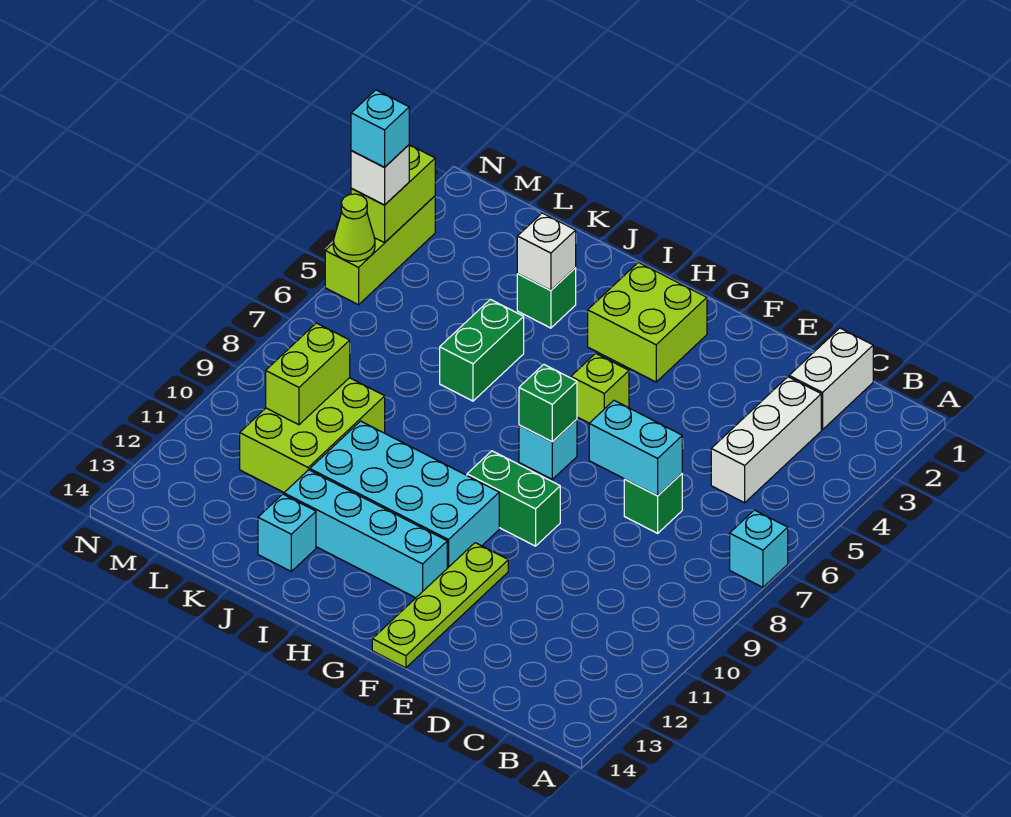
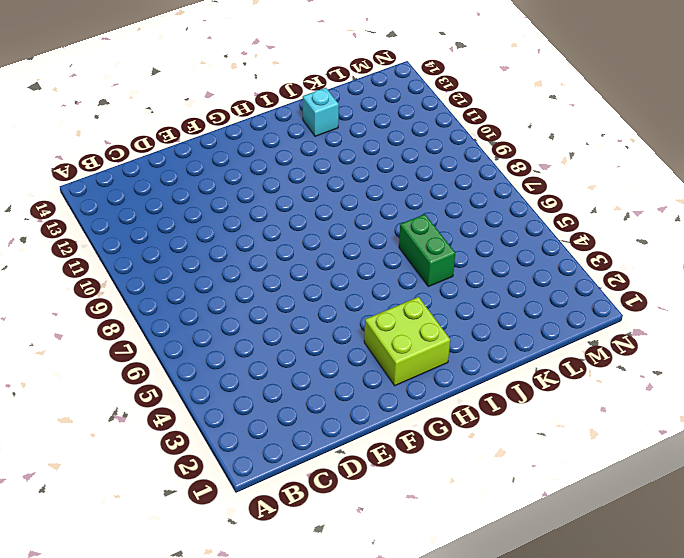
none -> cyan 1x1 brick [730,510,788,587]
none -> white 1x2 brick [789,328,873,430]
none -> white 1x3 brick [711,377,821,503]

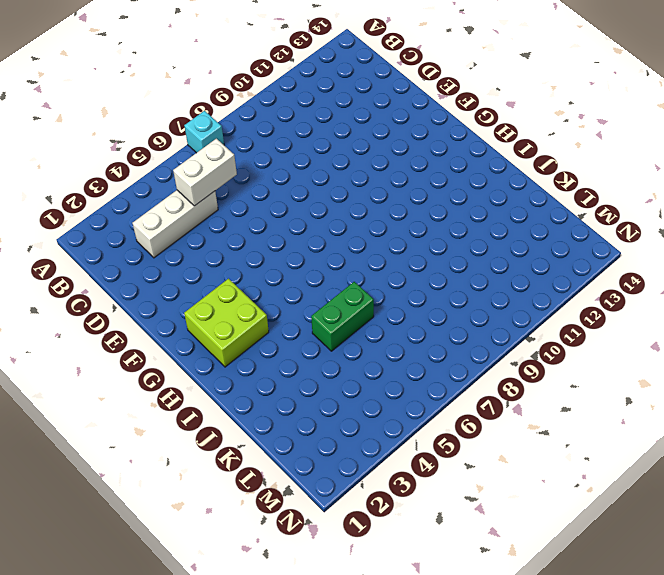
white 1x2 brick [173,139,237,206] -> white 1x2 brick moved to [789,328,873,430]
none -> green 1x1 brick [624,474,682,533]
none -> green 1x2 brick [467,451,560,546]
none -> lime 1x4 plate [372,543,508,668]

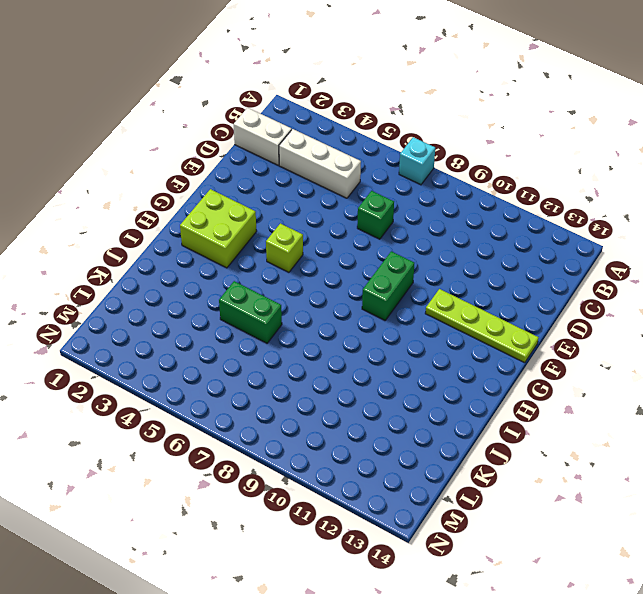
none -> cyan 1x1 brick [519,419,577,479]
none -> cyan 2x4 brick [310,421,499,568]
none -> cyan 1x4 brick [284,470,447,598]

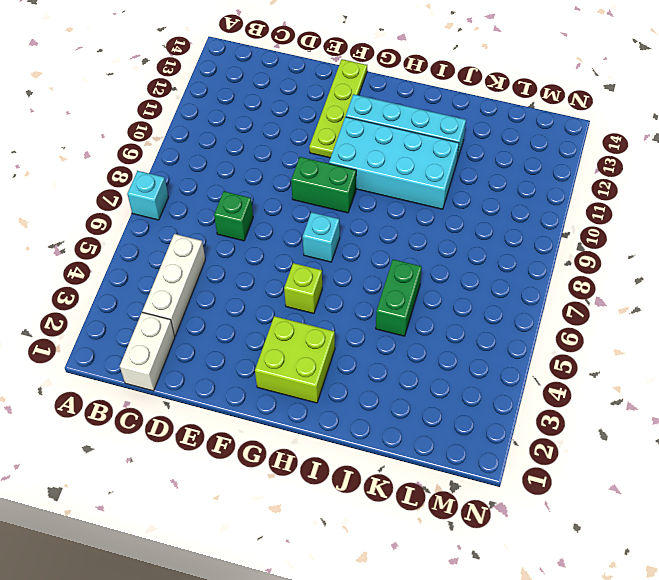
none -> green 1x1 brick [517,268,576,328]
none -> cyan 1x1 brick [258,494,316,571]
none -> lime 2x3 brick [240,378,385,492]

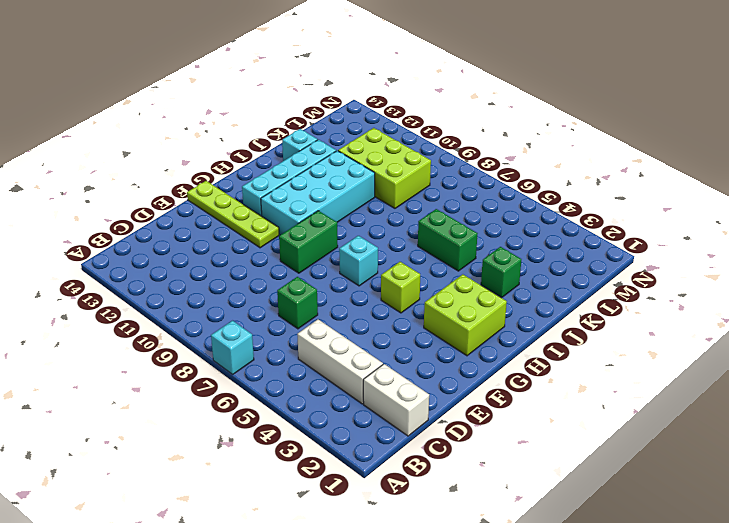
none -> lime 1x3 brick [325,196,435,305]
none -> cyan 1x2 brick [589,401,682,496]
none -> green 1x1 brick [519,364,577,442]

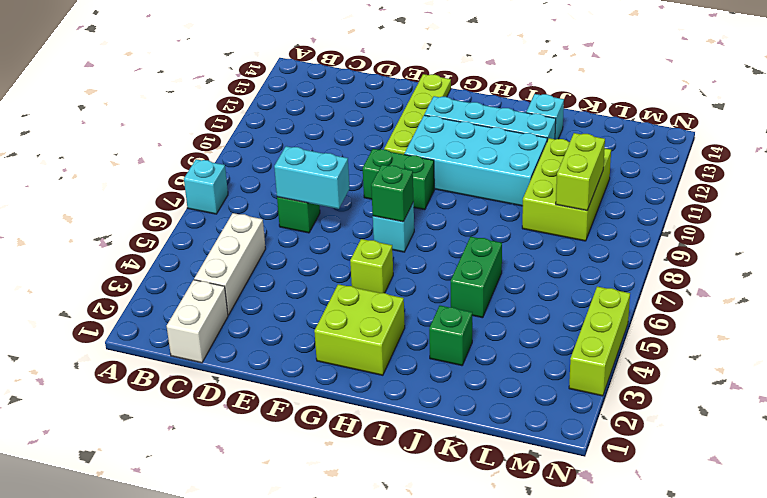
none -> white 1x1 brick [517,213,576,290]
none -> lime 1x2 brick [351,145,435,243]
none -> lime 1x1 cone [333,194,375,261]

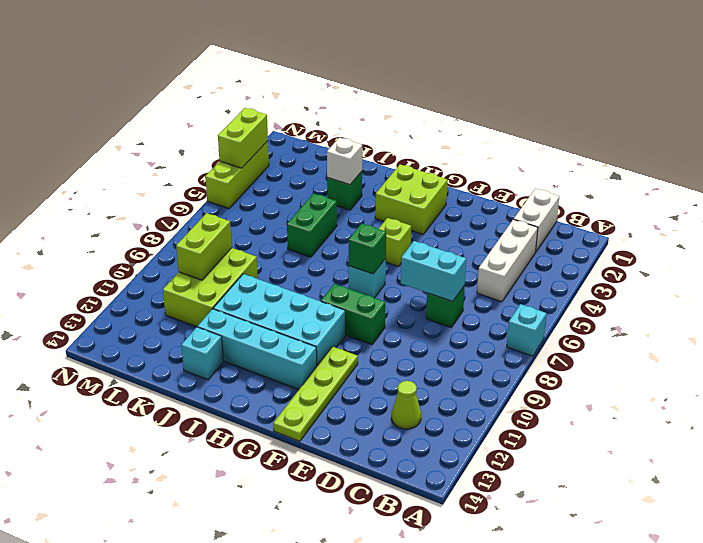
lime 1x1 cone [392,381,421,429] -> lime 1x1 cone moved to [333,194,375,261]
none -> white 1x1 brick [351,145,409,205]
none -> cyan 1x1 brick [351,90,409,167]

